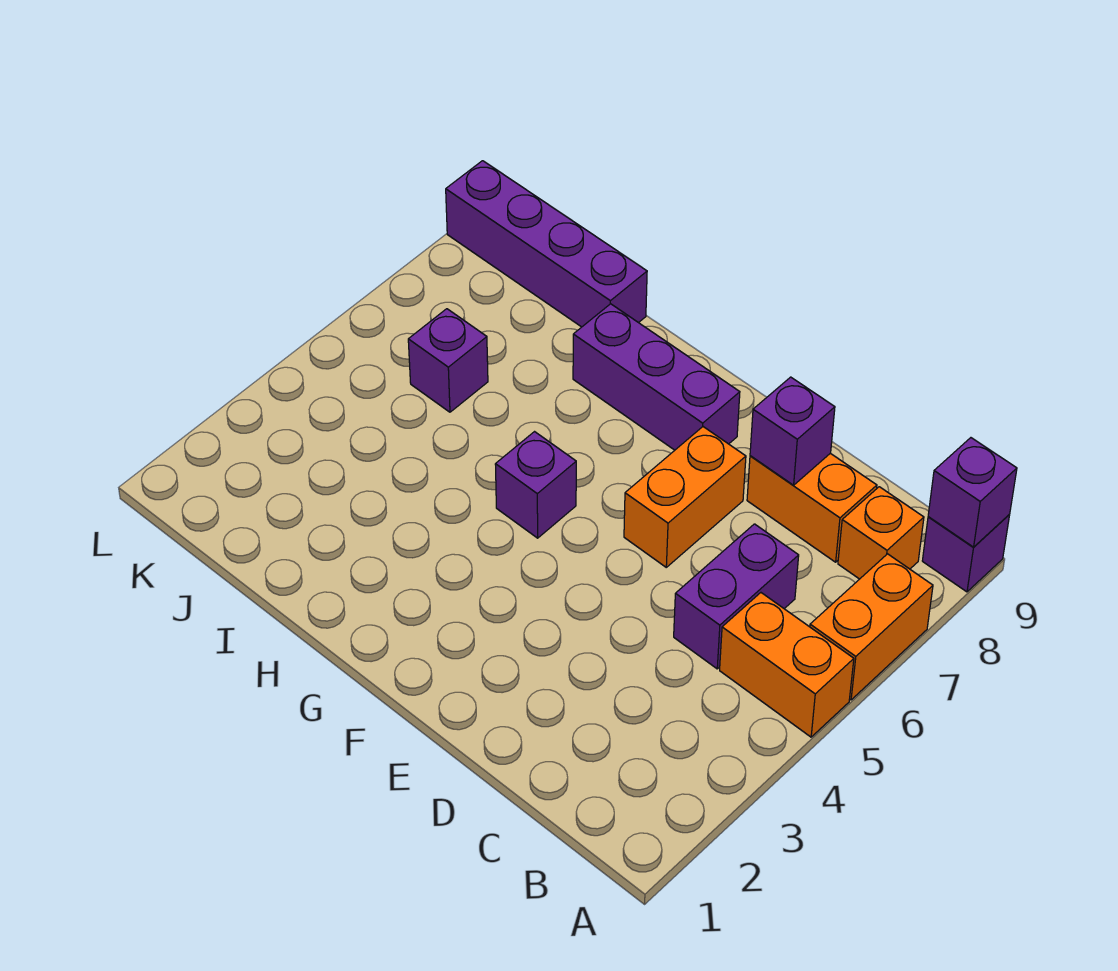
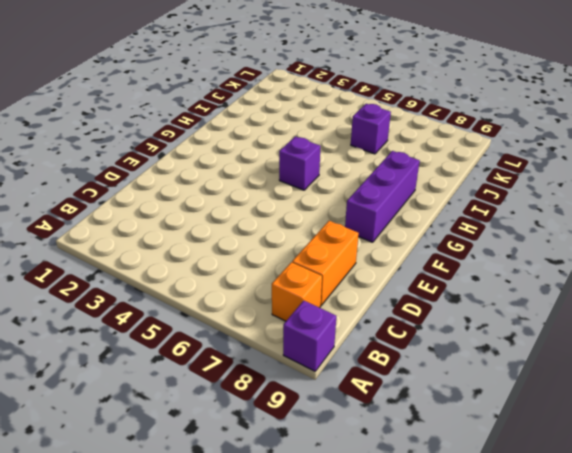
none -> orange 1x2 brick [720,593,854,737]
none -> orange 1x2 brick [810,554,933,700]
none -> purple 1x2 brick [674,524,799,669]

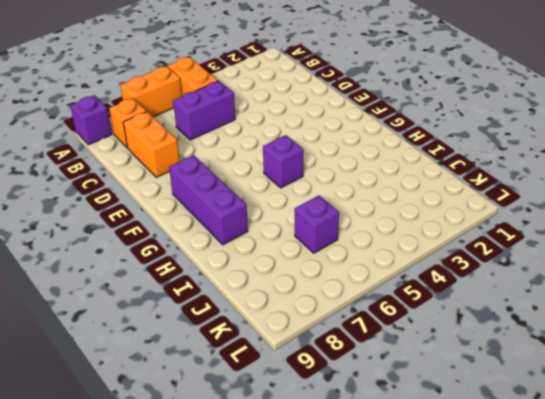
none -> orange 1x2 brick [624,427,746,567]
none -> purple 1x4 brick [446,161,647,327]
none -> purple 1x1 brick [928,438,1017,547]

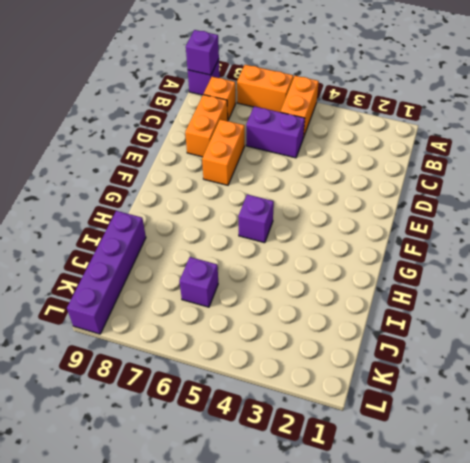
orange 1x2 brick [202,119,245,185] -> orange 1x2 brick turned to [624,427,746,567]
none -> purple 1x3 brick [573,304,740,450]
none -> purple 1x1 brick [750,377,835,485]

